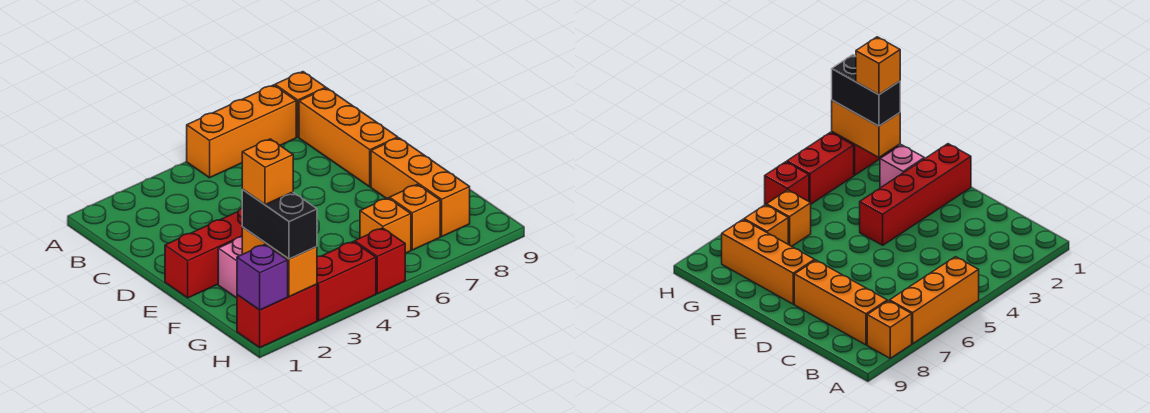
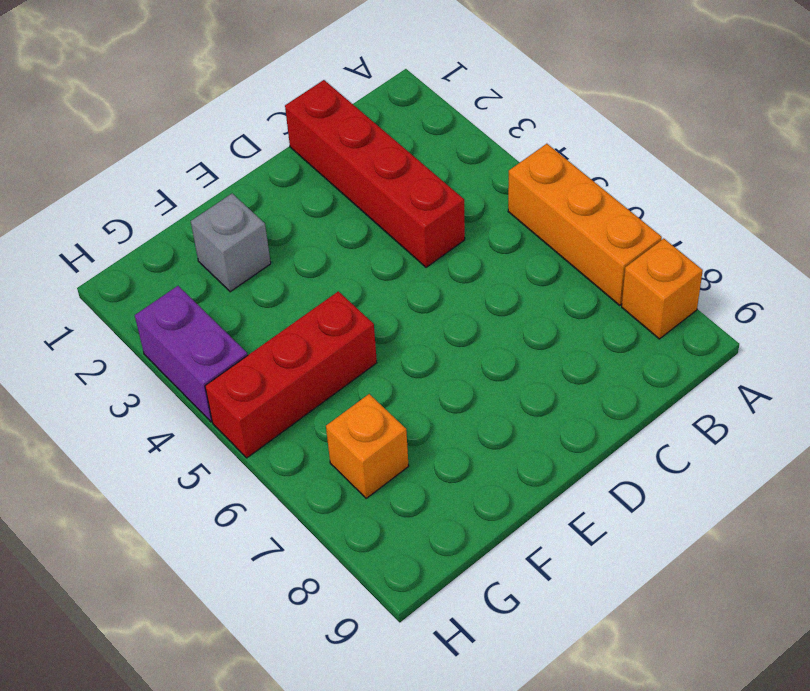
red 1x4 brick [285,80,465,267] -> red 1x4 brick moved to [165,208,242,298]
grey 1x1 brick [191,194,271,292] -> pink 1x1 brick [218,237,242,298]
red 1x3 brick [205,291,377,458] -> red 1x1 brick [355,228,405,294]
purple 1x2 brick [135,286,248,422] -> red 1x2 brick [317,242,376,321]
none -> orange 1x3 brick [299,88,398,187]
none -> orange 1x3 brick [371,138,470,236]
none -> orange 1x1 brick [360,198,411,253]

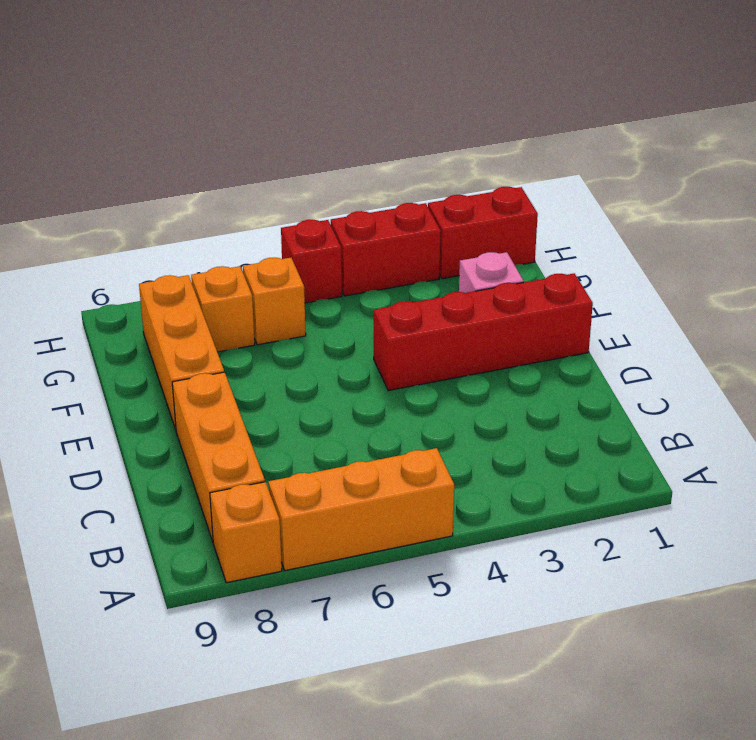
none -> orange 1x2 brick [242,227,317,296]
none -> purple 1x1 brick [237,244,288,310]
none -> black 1x2 brick [242,190,317,259]

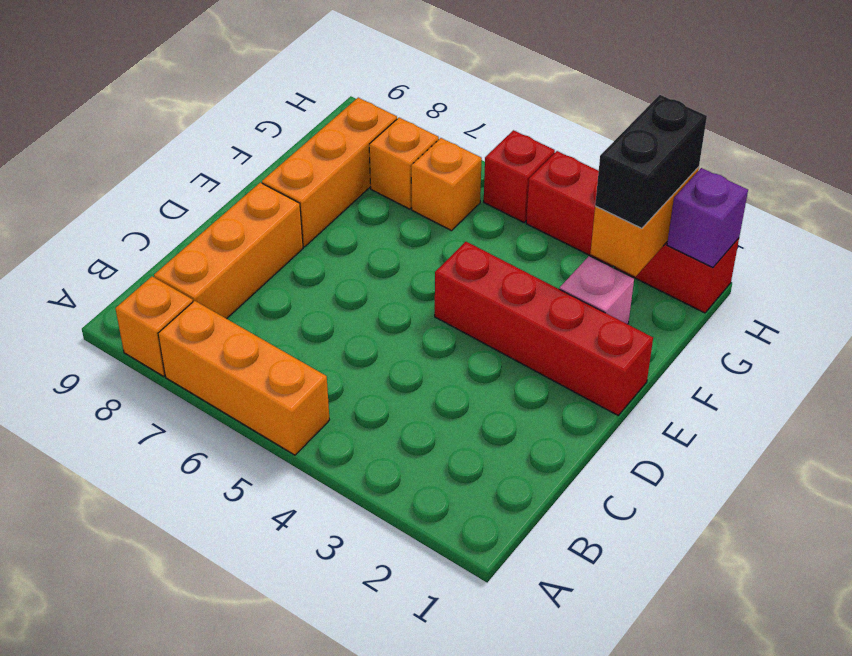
none -> orange 1x1 brick [242,139,293,205]

